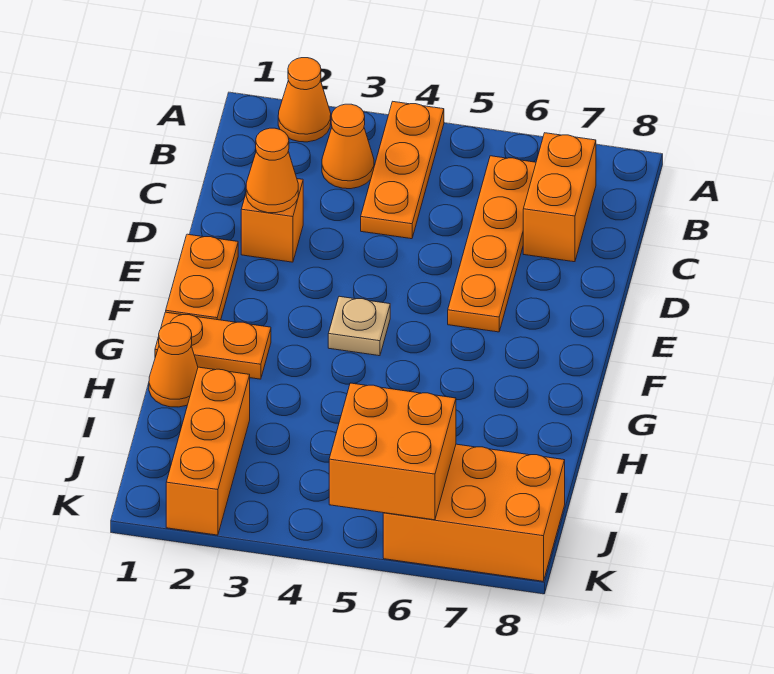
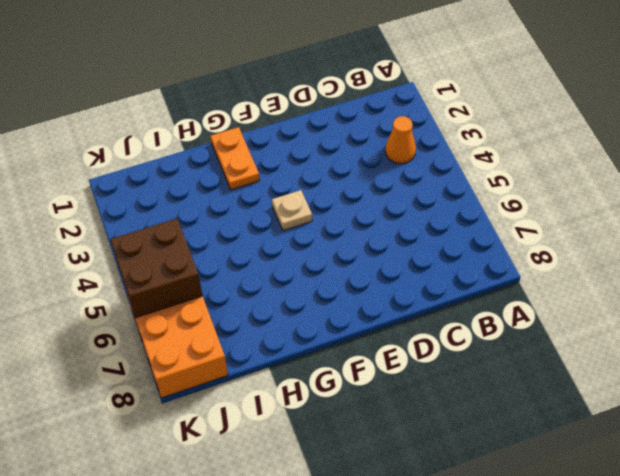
brown 2x2 brick [110,219,203,318] -> orange 2x2 brick [329,383,456,520]
none -> orange 1x1 cone [278,58,331,142]
none -> orange 1x3 plate [361,101,444,239]
none -> orange 1x4 plate [448,156,536,332]

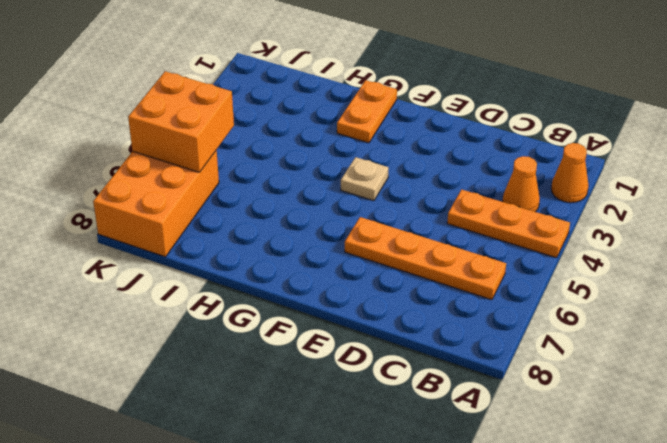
none -> orange 1x2 brick [523,133,596,262]
none -> orange 1x1 brick [241,179,303,262]
none -> orange 1x2 plate [166,234,238,320]

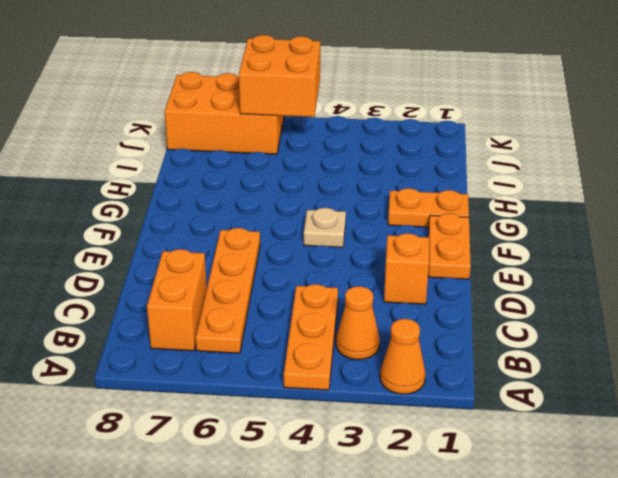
none -> orange 1x1 cone [149,323,198,407]
none -> orange 1x3 brick [166,367,250,535]
none -> orange 1x1 cone [246,128,298,213]

